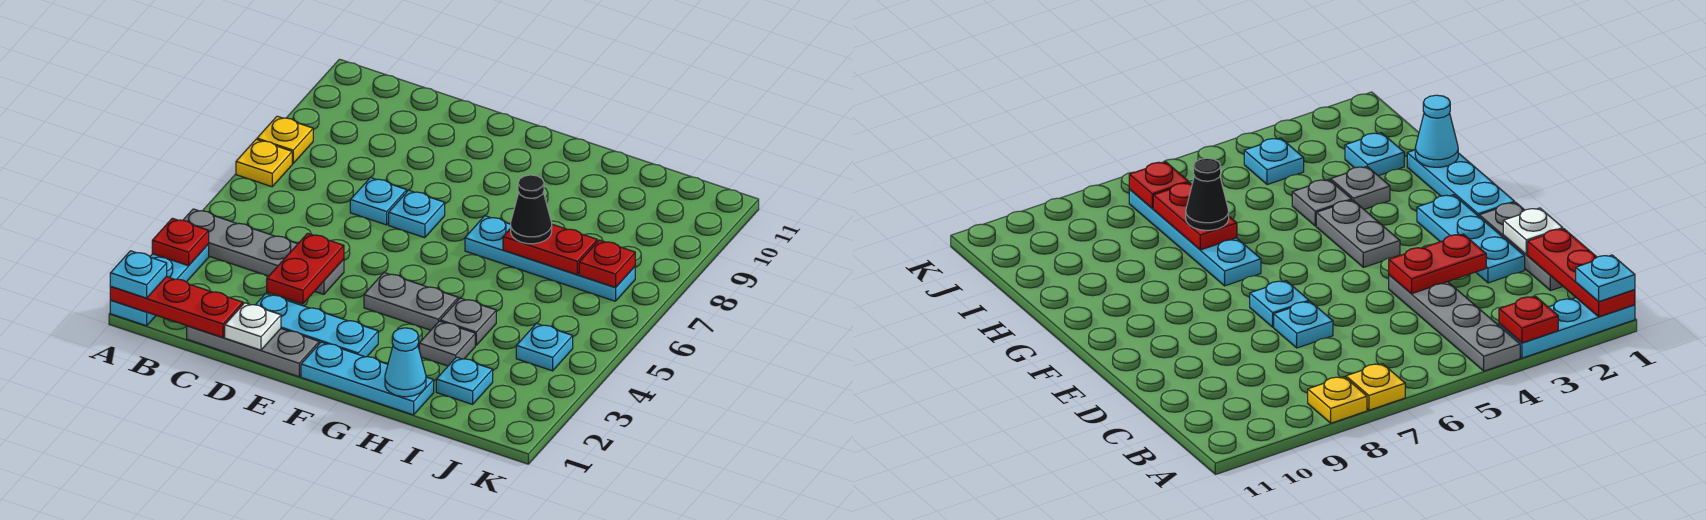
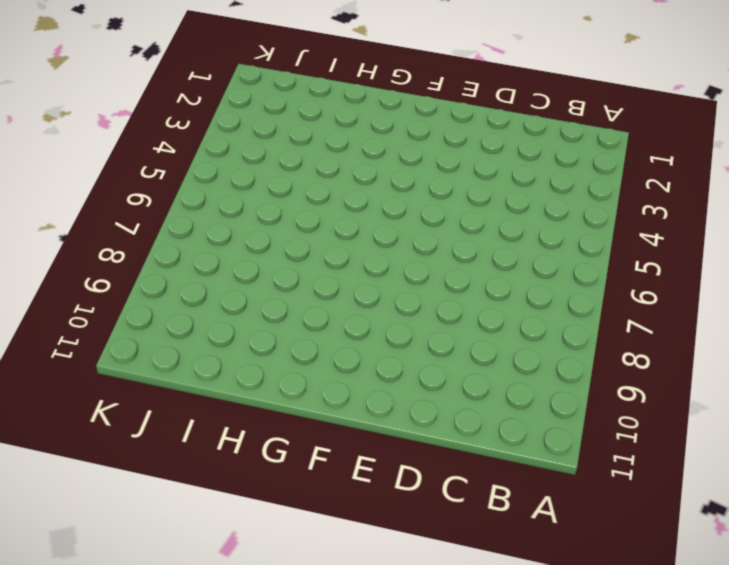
none -> cyan 1x3 plate [110,244,209,326]
none -> grey 1x4 plate [183,209,344,294]
none -> yellow 1x1 plate [236,139,292,187]

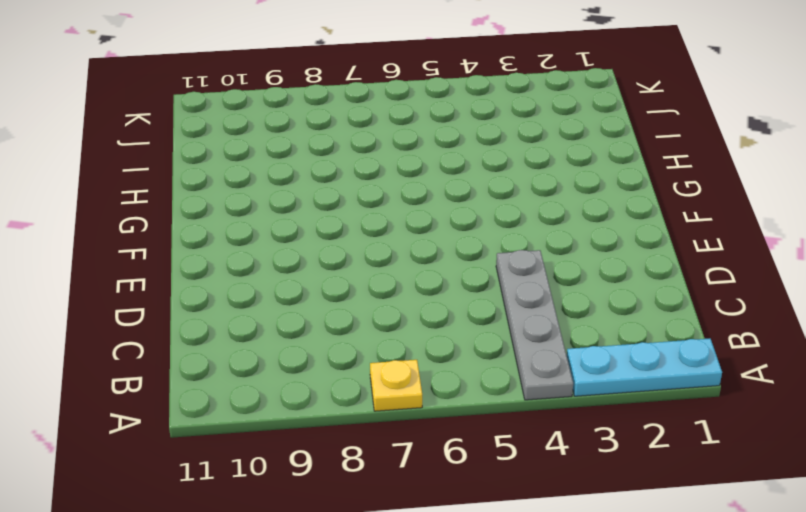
none -> yellow 1x1 plate [257,116,313,163]
none -> grey 1x3 plate [187,326,319,377]
none -> cyan 1x3 plate [256,294,378,357]

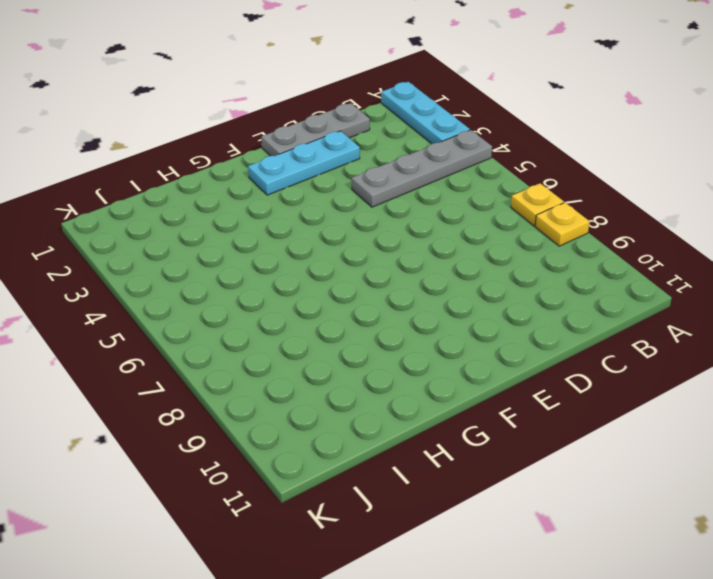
none -> cyan 1x1 plate [350,178,407,225]
none -> cyan 1x1 plate [389,190,445,238]
none -> cyan 1x3 plate [301,342,434,415]

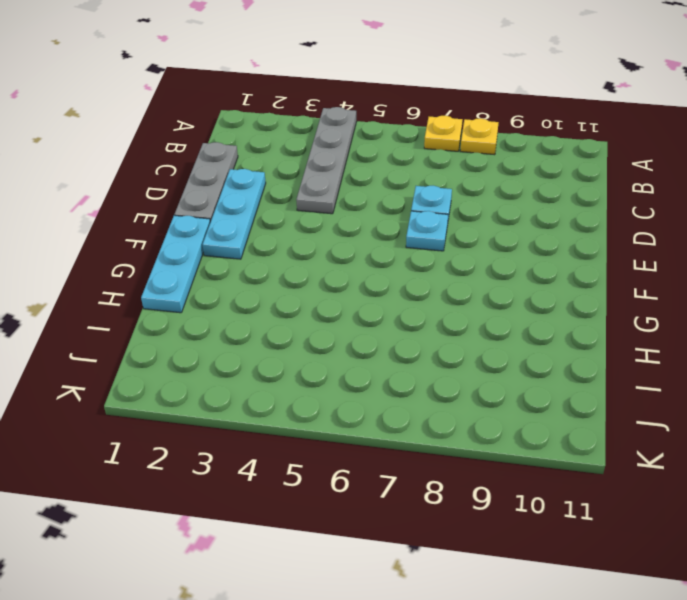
none -> cyan 1x3 plate [110,244,209,326]
none -> grey 1x2 plate [364,273,458,330]
none -> cyan 1x4 plate [465,216,635,301]

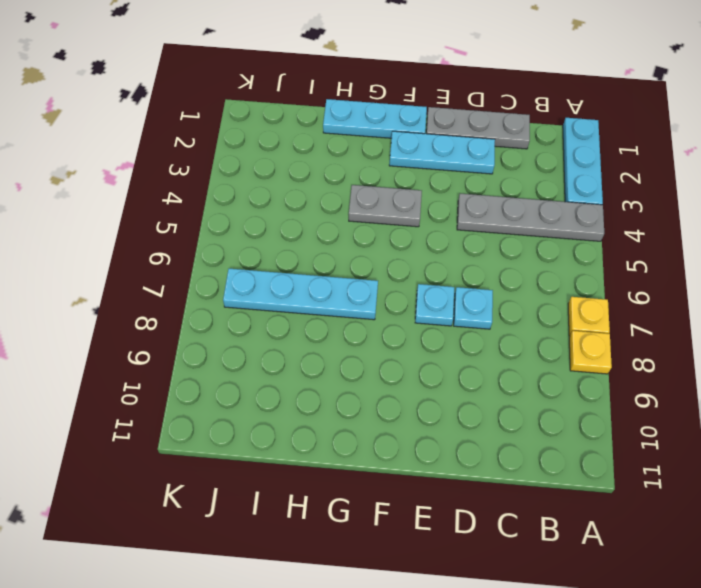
none -> grey 1x1 plate [419,321,475,366]
none -> grey 1x1 plate [440,298,496,345]
none -> cyan 1x1 plate [436,357,493,404]

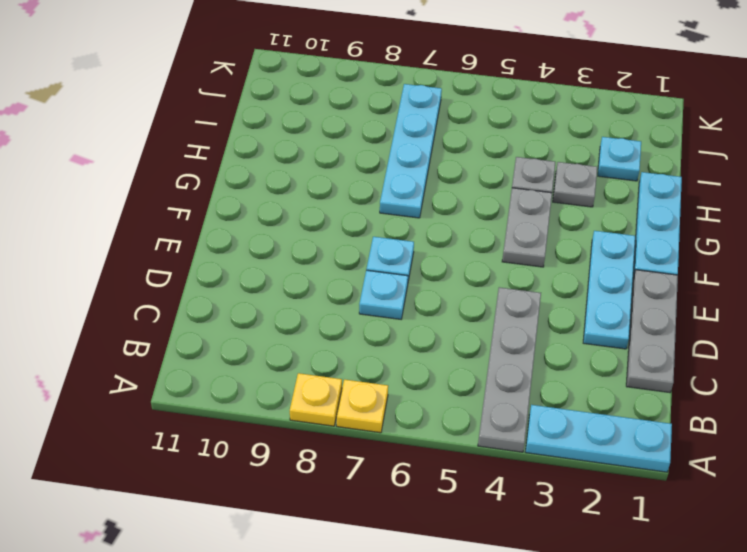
none -> cyan 1x1 plate [516,323,573,371]
none -> red 1x3 plate [110,277,243,337]
none -> red 1x1 plate [152,218,209,266]

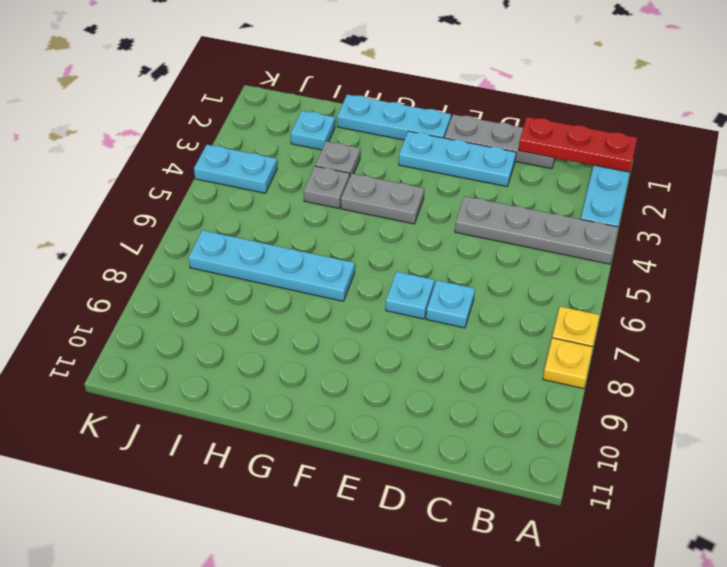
cyan 1x2 plate [194,145,277,193] -> cyan 1x1 plate [516,323,573,371]
none -> red 1x1 plate [152,218,209,266]
none -> white 1x1 plate [225,303,281,350]
none -> red 1x2 plate [267,233,344,304]

